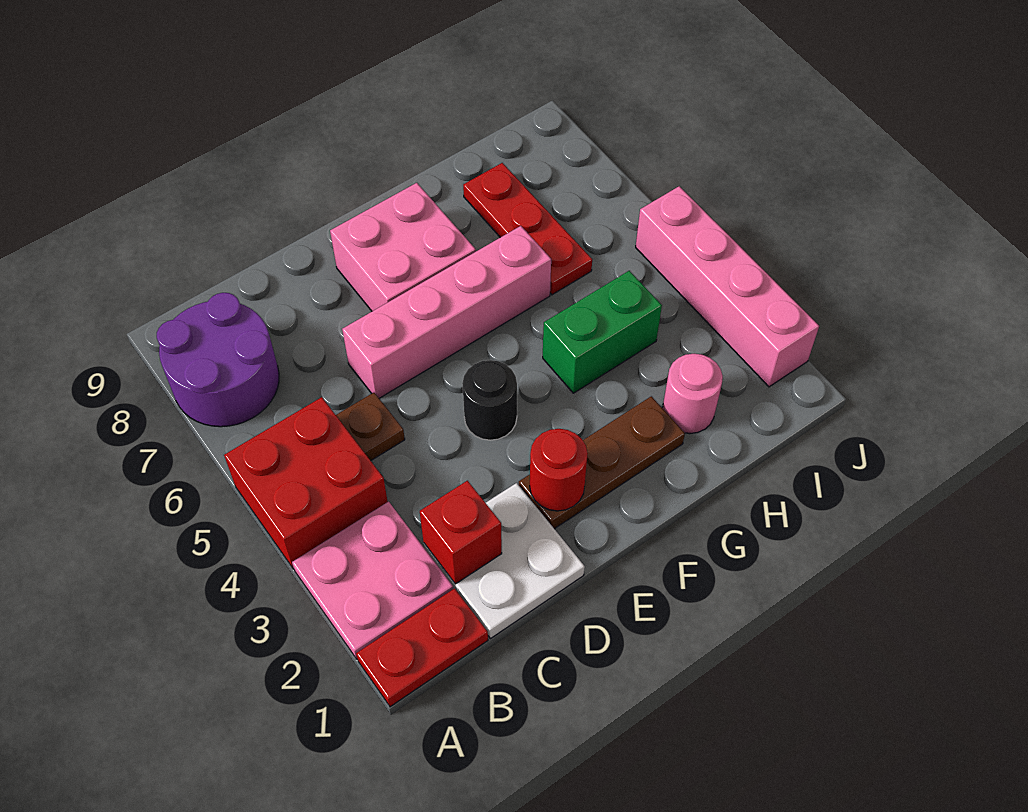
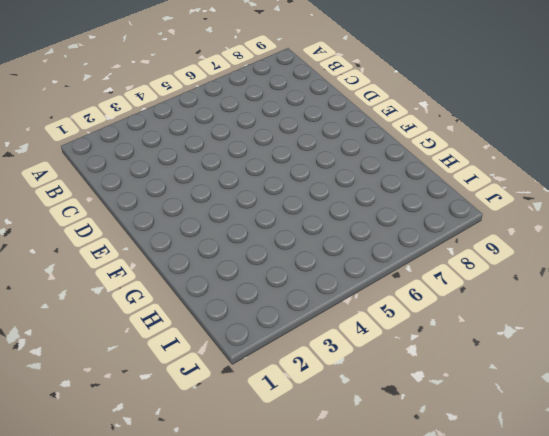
none -> red 1x2 plate [356,588,488,707]
none -> pink 2x2 plate [292,502,453,659]
none -> red 2x2 brick [224,397,388,569]

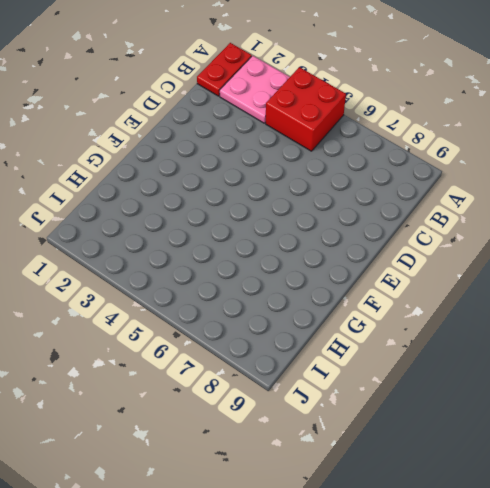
none -> purple 2x2 round brick [157,293,279,427]
none -> white 2x2 plate [424,483,585,639]
none -> brown 1x1 plate [336,393,405,461]

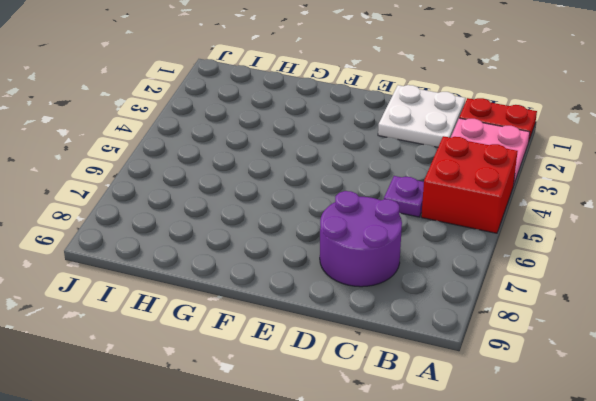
purple 1x1 plate [384,176,424,217] -> brown 1x1 plate [336,393,405,461]
purple 2x2 round brick [320,191,402,287] -> purple 2x2 round brick moved to [157,293,279,427]
none -> pink 1x4 brick [342,226,551,398]
none -> brown 1x3 plate [519,396,685,529]
none -> black 1x1 round brick [462,360,517,440]

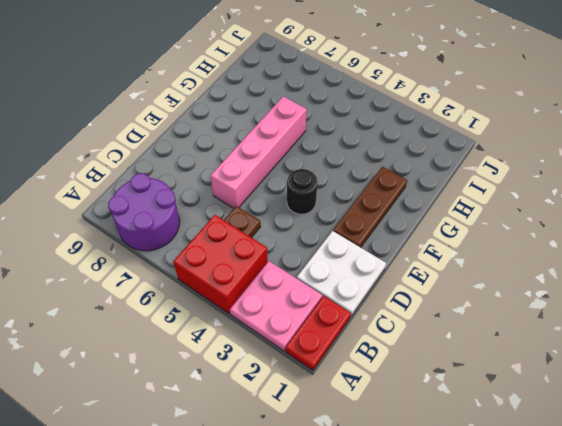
none -> pink 2x2 brick [330,183,476,311]
none -> green 1x2 brick [543,271,662,393]
none -> pink 1x1 round brick [663,354,723,433]

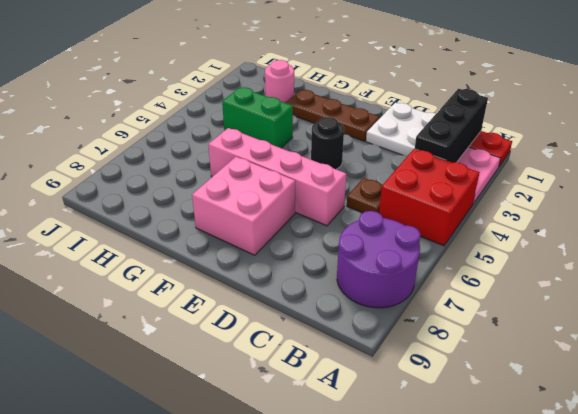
black 1x3 brick [415,89,488,163] -> none
none -> red 1x3 plate [463,163,592,295]
none -> pink 1x4 brick [636,186,819,387]
none -> red 1x1 brick [420,481,502,584]

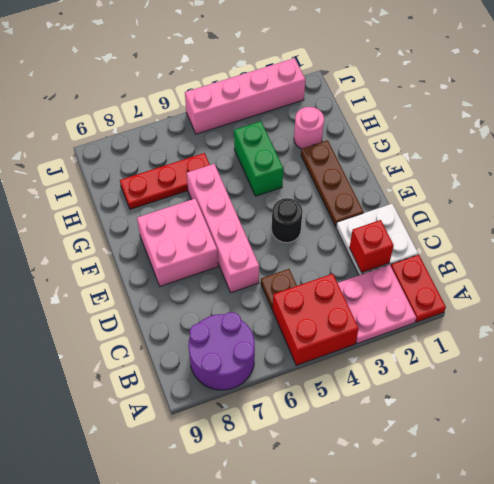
none -> red 1x1 round brick [530,429,588,511]

